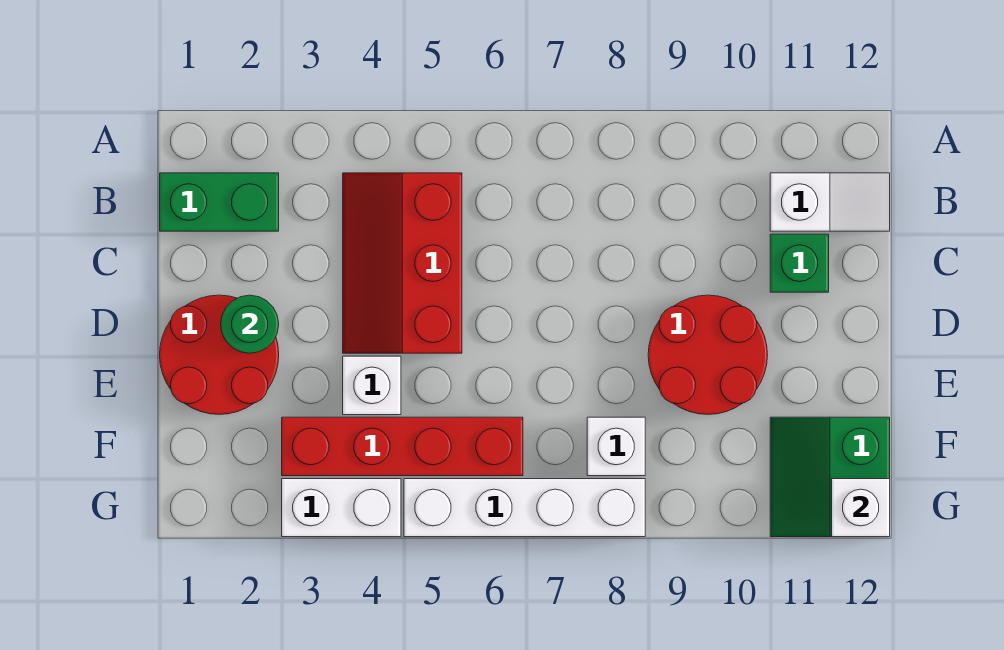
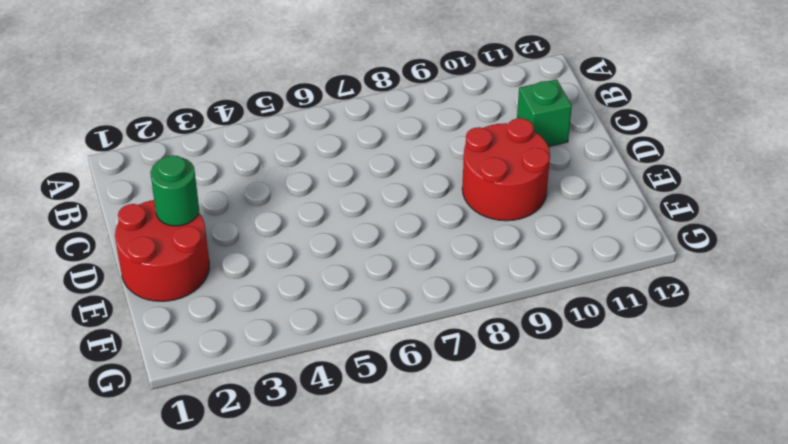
none -> green 1x2 brick [160,173,279,231]
none -> red 2x3 slope [343,173,462,353]
none -> white 1x2 slope [770,173,890,231]

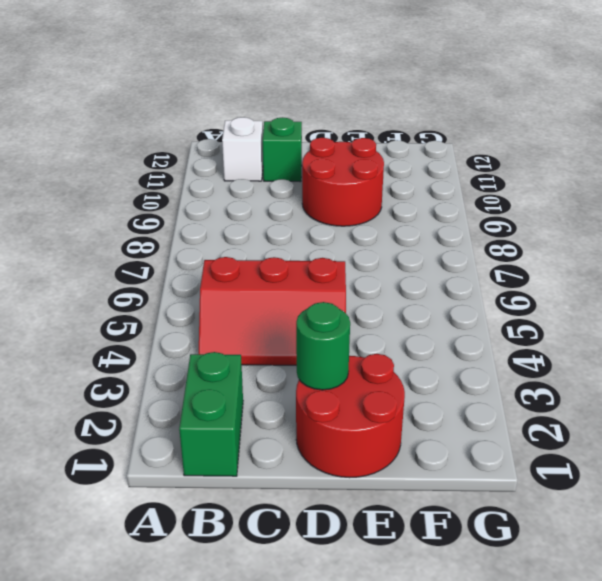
none -> white 1x1 brick [343,356,401,415]
none -> red 1x4 brick [282,417,523,476]
none -> white 1x1 brick [587,417,645,476]

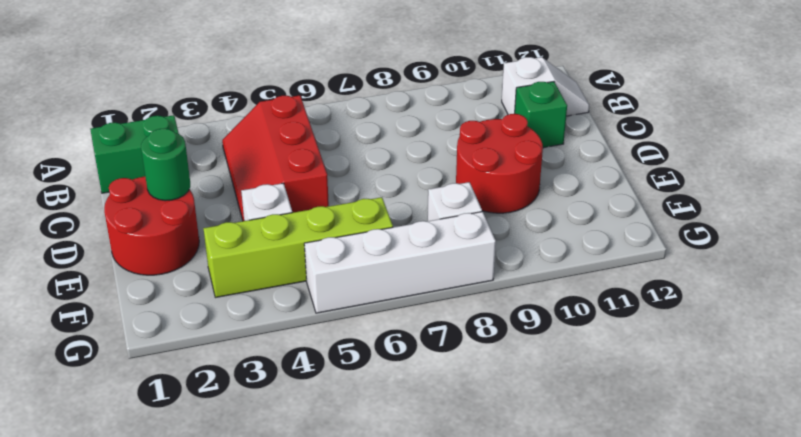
lime 1x4 brick [203,197,393,298] -> red 1x4 brick [282,417,523,476]
none -> green 2x2 slope [770,417,890,537]
none -> white 1x2 brick [282,479,401,537]
none -> white 1x1 brick [832,479,890,537]

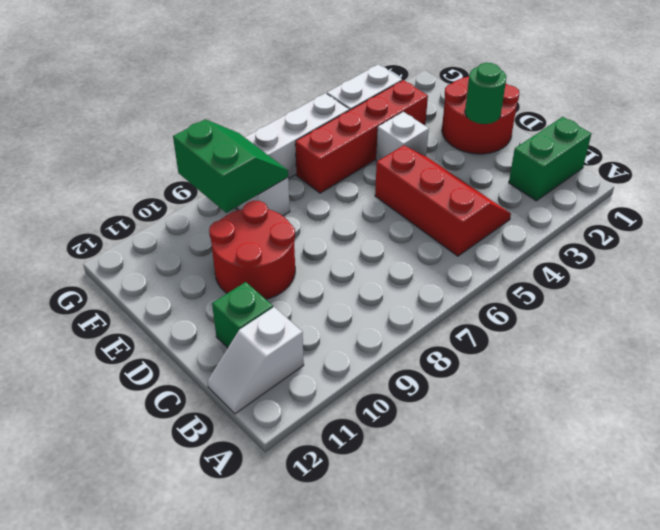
green 2x2 slope [173,119,288,213] -> green 2x2 slope moved to [770,417,890,537]
none -> white 1x1 brick [832,479,890,537]

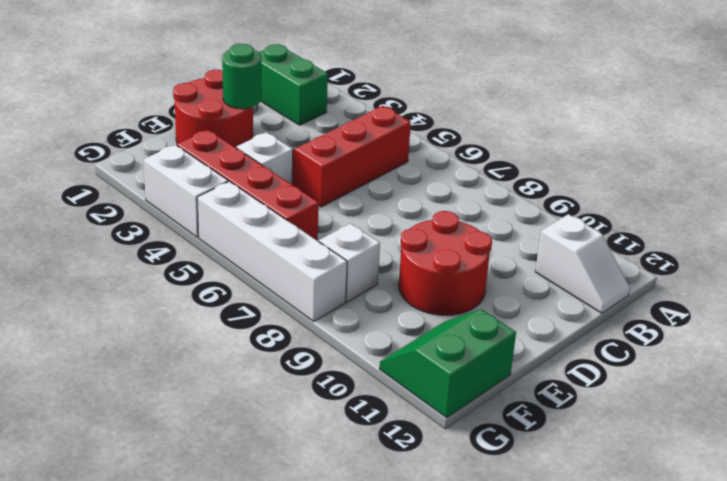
none -> green 1x1 brick [770,234,829,292]
none -> white 1x1 brick [832,479,890,537]

